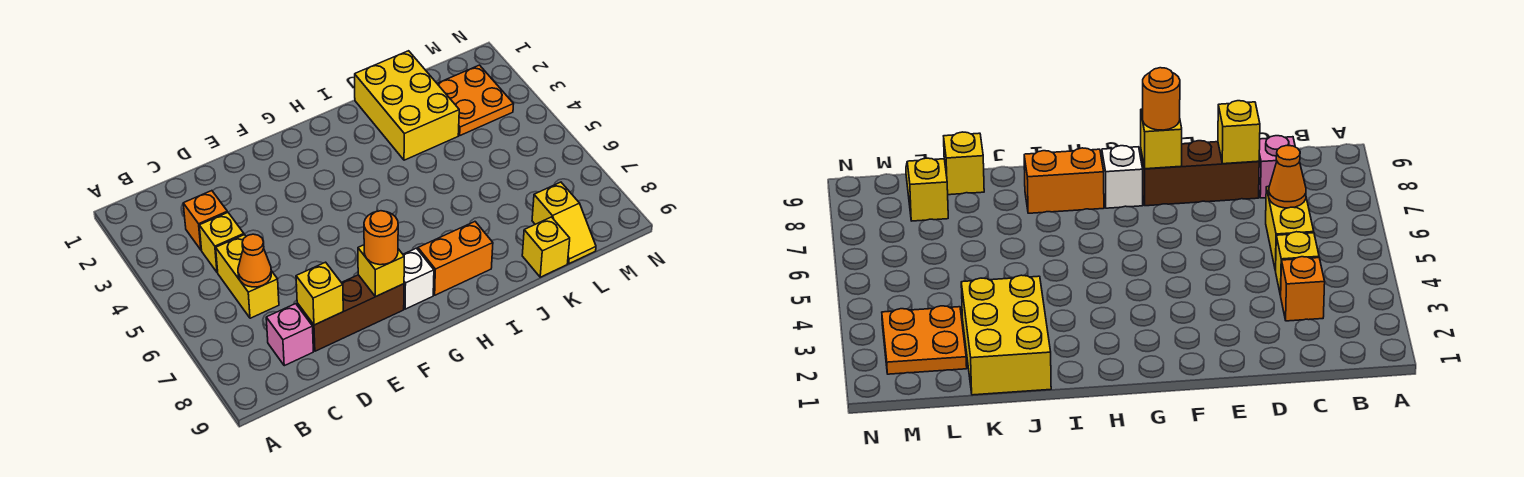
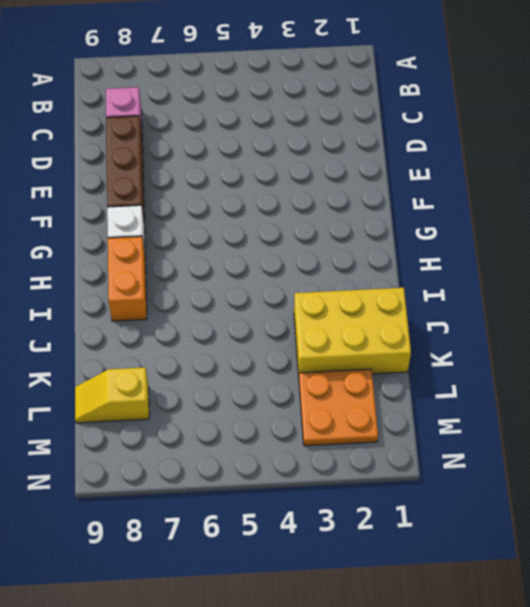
none -> orange 1x1 brick [183,191,227,250]
none -> yellow 1x1 brick [199,212,244,273]
none -> yellow 1x2 brick [216,235,279,318]

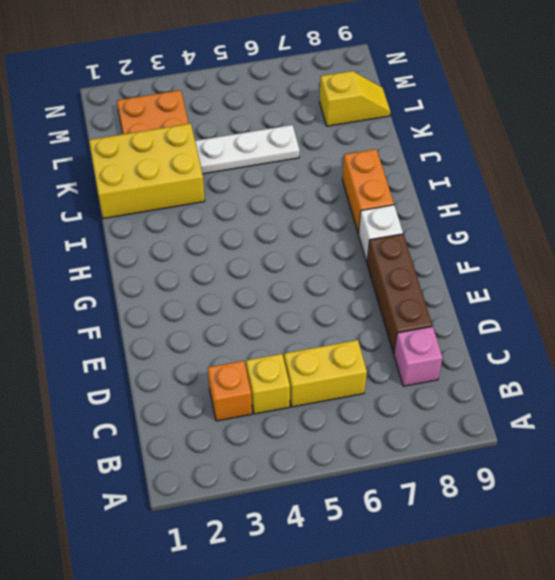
white 1x3 plate [195,125,300,174] -> none
none -> yellow 1x1 brick [522,217,570,277]
none -> orange 1x1 cone [238,234,271,287]
none -> yellow 1x1 brick [296,262,343,325]

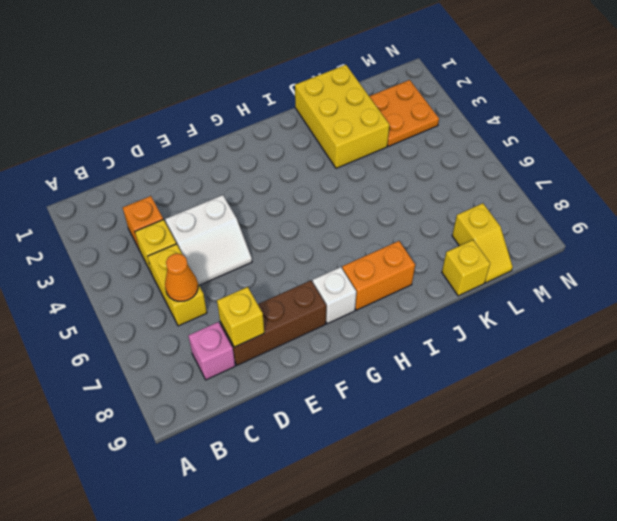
white 2x2 slope [165,195,252,285] -> none
none -> yellow 1x1 brick [358,245,404,297]
none -> orange 1x1 round brick [364,211,398,265]

